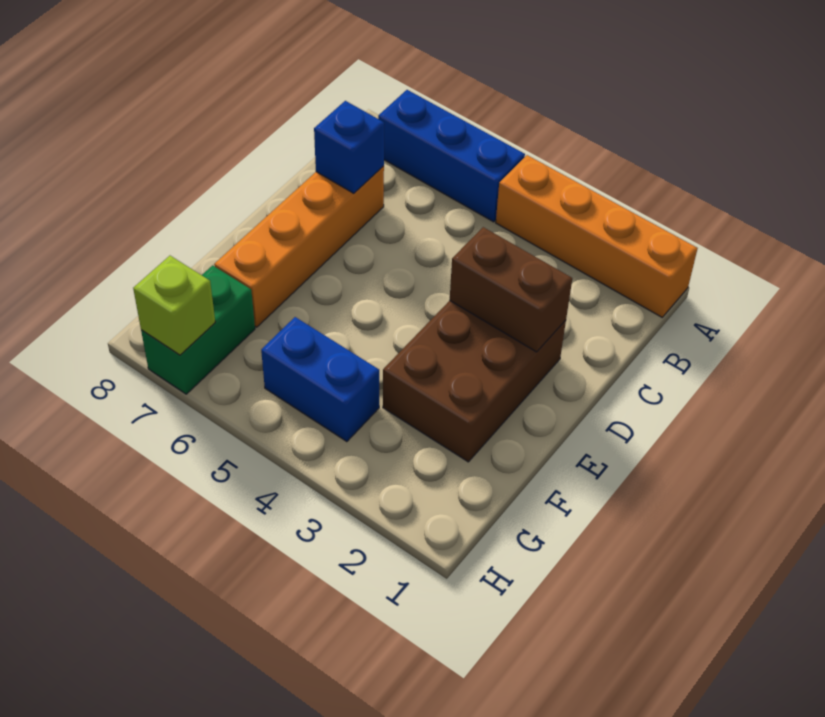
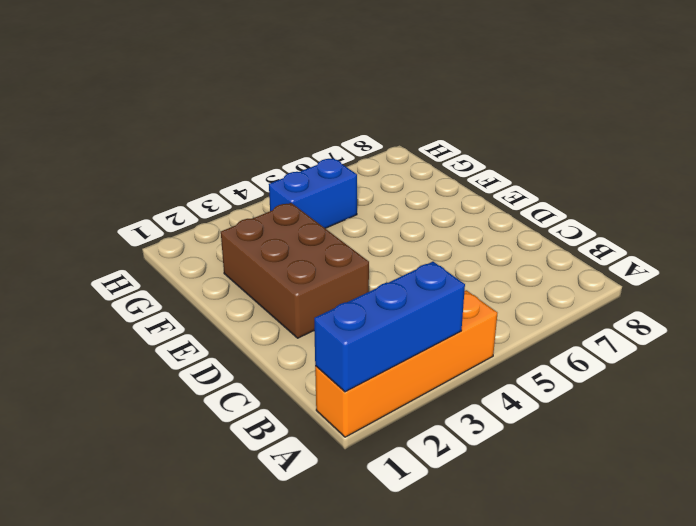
blue 1x3 brick [314,262,465,392] -> blue 1x3 brick moved to [378,90,525,222]
none -> orange 1x4 brick [214,166,384,327]
none -> green 1x2 brick [141,265,255,394]

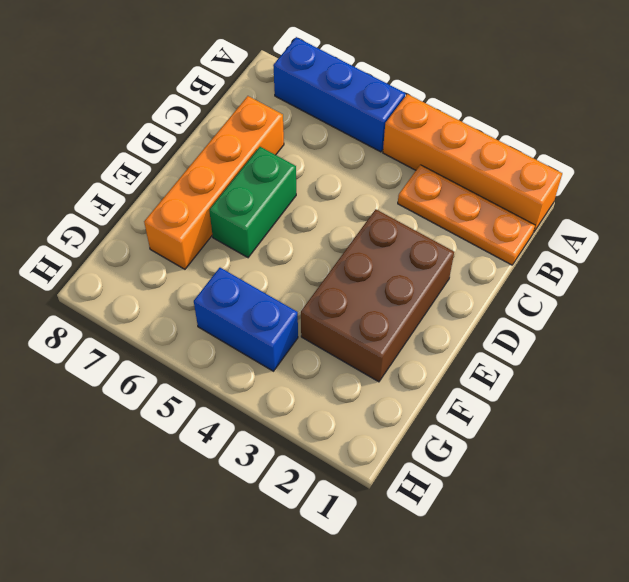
orange 1x3 plate [398,165,535,265] -> none
green 1x2 brick [209,147,296,257] -> green 1x2 brick moved to [141,265,255,394]
none -> blue 1x1 brick [314,101,384,193]
none -> brown 1x2 brick [450,227,572,352]

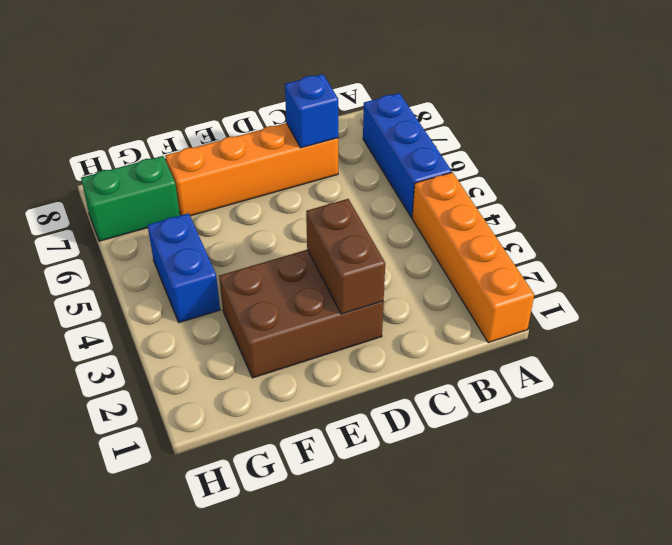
none -> lime 1x1 brick [133,256,215,355]

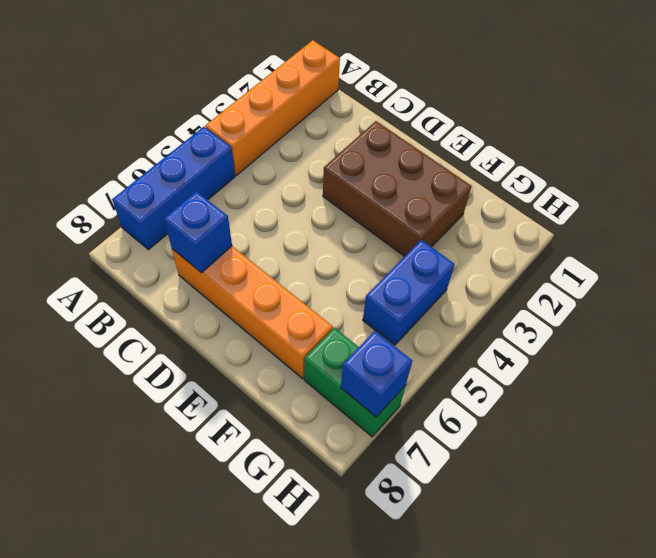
blue 1x1 brick [341,331,412,417] -> lime 1x1 brick [133,256,215,355]
none -> brown 1x2 brick [450,227,572,352]

